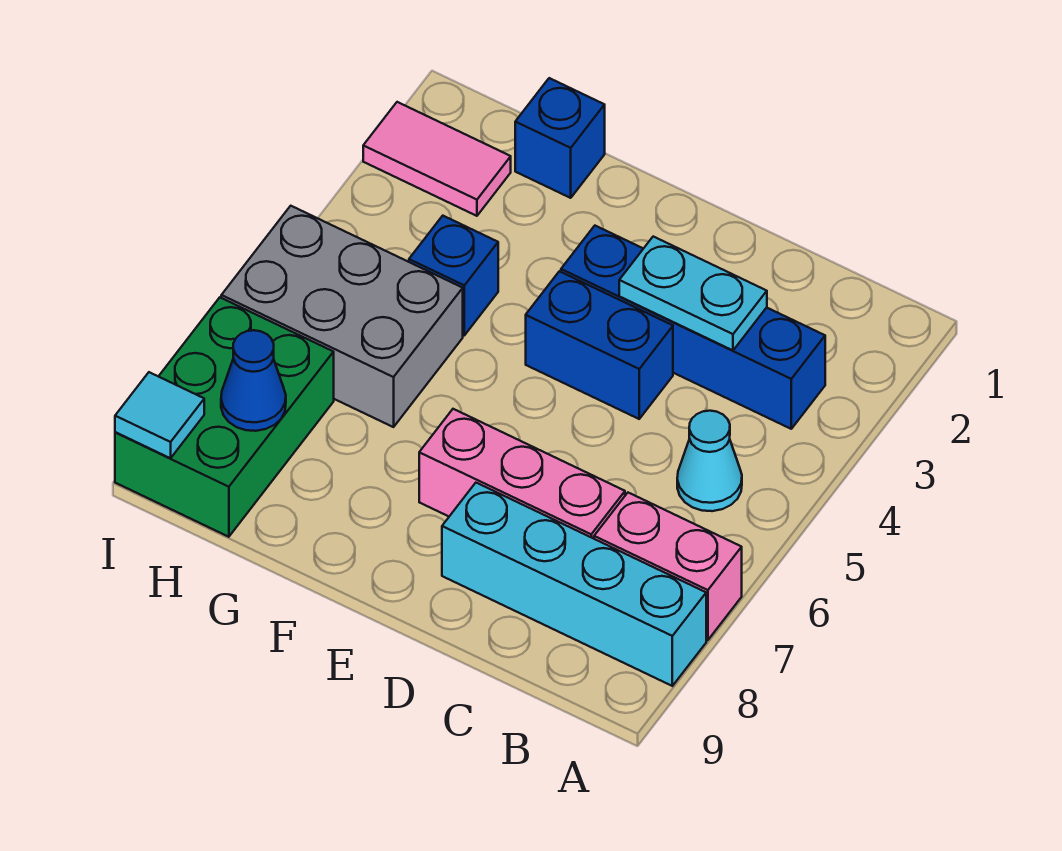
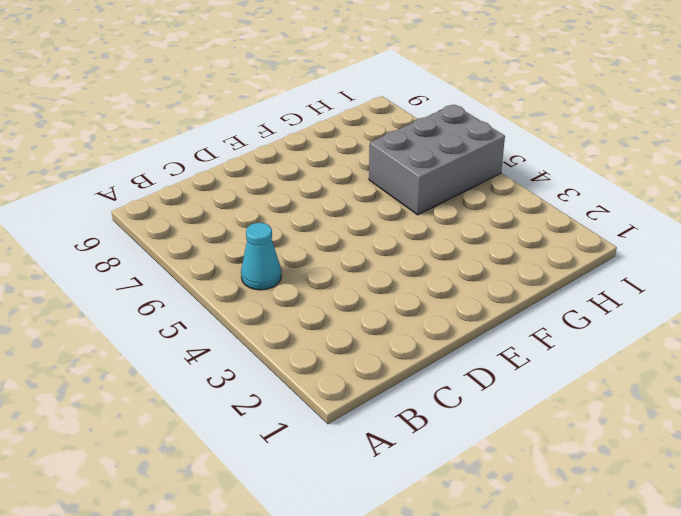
none -> pink 1x2 brick [594,493,742,640]
none -> cyan 1x4 brick [442,483,706,686]
none -> blue 1x4 brick [561,226,825,429]

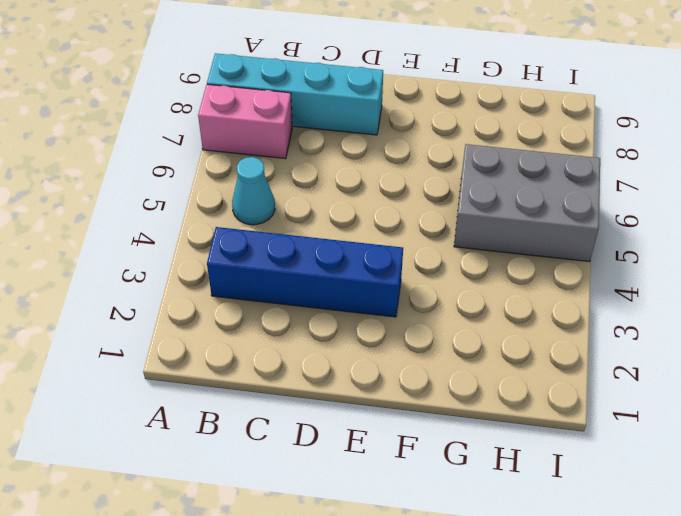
none -> pink 1x3 brick [419,409,625,539]
none -> blue 1x2 brick [526,271,673,419]
none -> blue 1x1 brick [515,78,605,198]

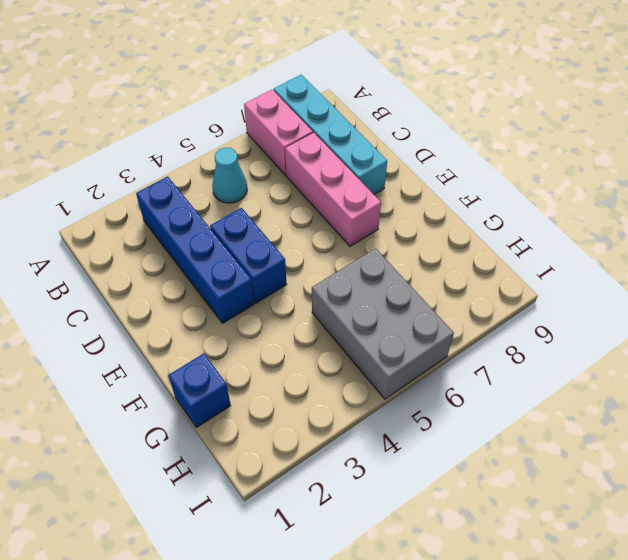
none -> blue 1x1 brick [409,216,498,335]
none -> pink 1x2 tile [363,102,511,216]
none -> green 2x3 brick [115,298,334,537]

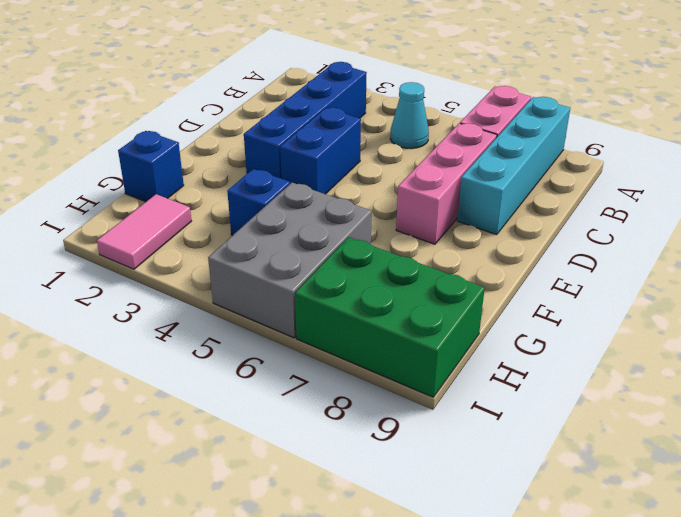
none -> cyan 1x2 plate [619,237,767,350]
none -> blue 1x1 cone [221,330,286,431]
none -> cyan 1x1 tile [115,372,204,458]

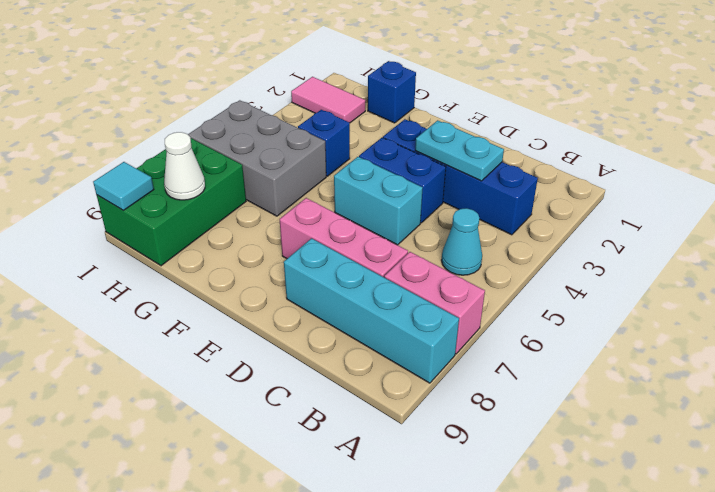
cyan 1x2 brick [334,157,423,245] -> none
white 1x1 cone [164,132,205,200] -> blue 1x1 cone [221,330,286,431]

